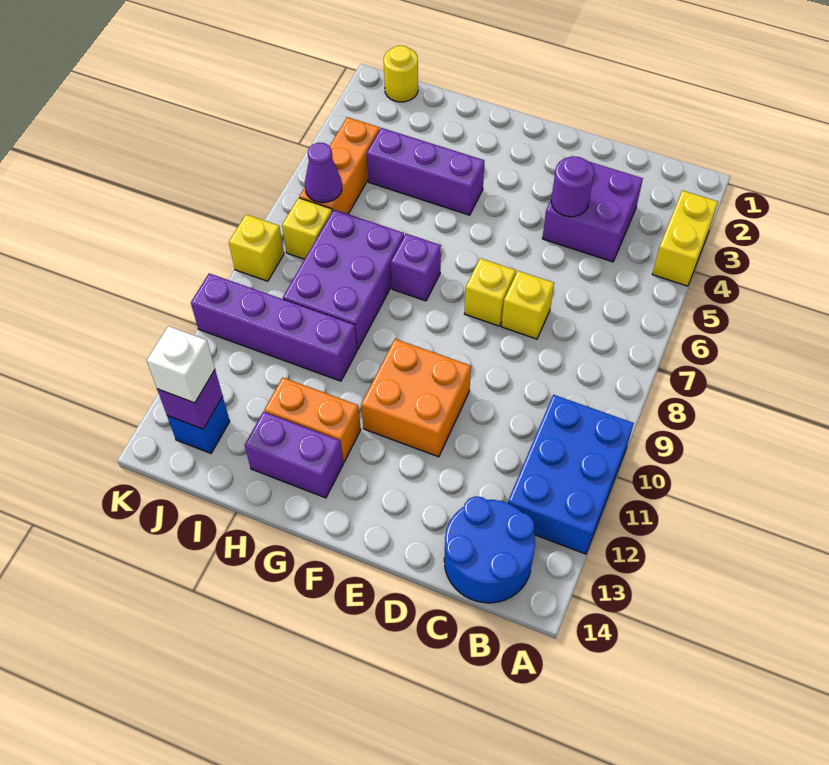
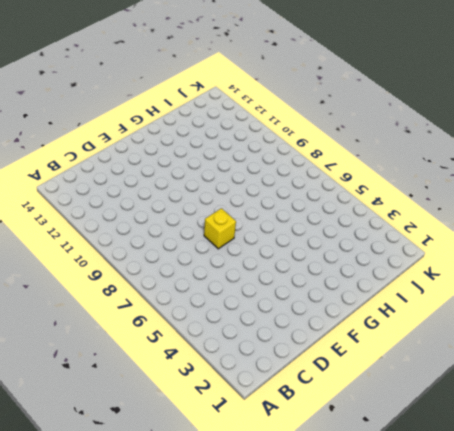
none -> yellow 1x2 brick [652,190,718,286]
none -> blue 2x3 brick [508,395,634,554]
none -> blue 2x2 round brick [444,496,535,603]

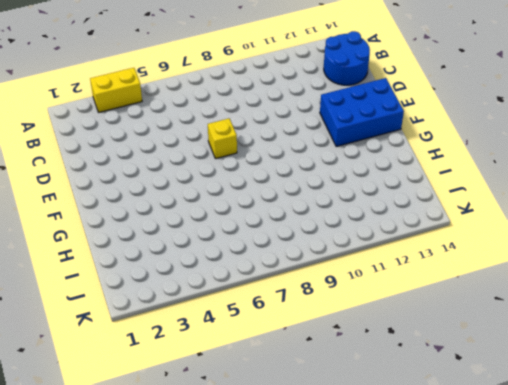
blue 2x3 brick [320,78,404,147] -> blue 2x3 brick moved to [508,395,634,554]
none -> purple 2x2 brick [542,156,643,262]
none -> yellow 1x1 brick [502,271,554,339]
none -> orange 2x2 brick [361,339,471,457]

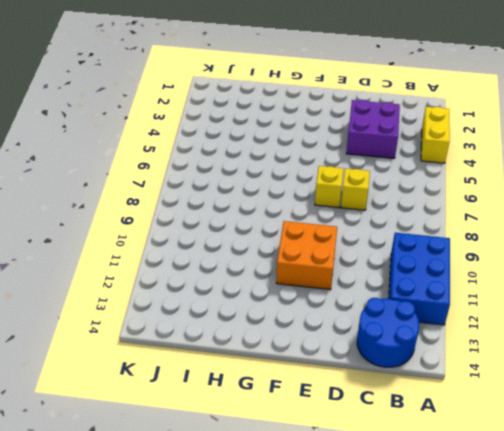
none -> purple 1x3 brick [367,128,484,215]
none -> purple 1x1 brick [391,234,441,301]
none -> orange 1x2 brick [264,377,361,462]

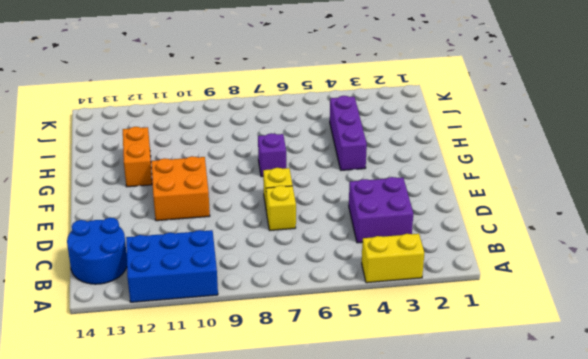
none -> purple 1x2 brick [245,412,343,498]
none -> purple 2x3 brick [283,210,404,349]
none -> purple 1x4 brick [191,273,357,381]

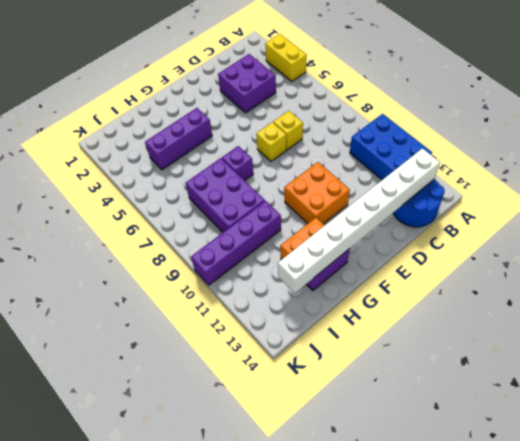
white 1x8 brick [278,148,440,293] -> none
none -> yellow 1x1 round brick [384,46,418,102]
none -> orange 1x3 brick [299,117,380,214]
none -> yellow 1x1 brick [282,198,332,259]

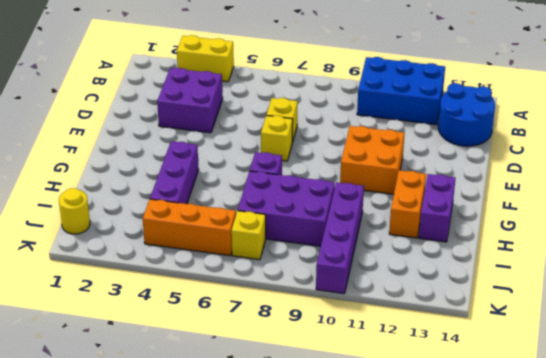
none -> blue 1x1 brick [167,397,230,453]
none -> yellow 1x1 brick [229,214,284,281]
none -> purple 1x1 round brick [551,156,594,217]

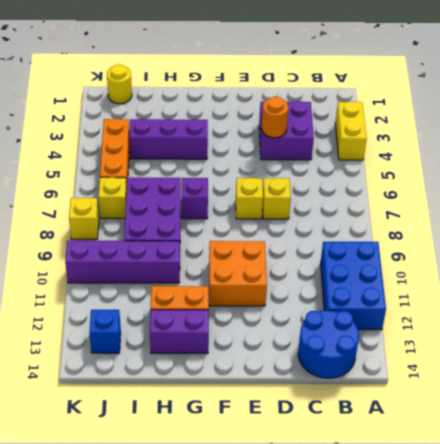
orange 1x1 round brick [262,97,288,138] -> purple 1x1 round brick [551,156,594,217]
none -> purple 1x1 cone [305,143,342,203]
none -> purple 1x1 brick [157,370,223,429]
none -> white 1x1 brick [147,326,215,403]

